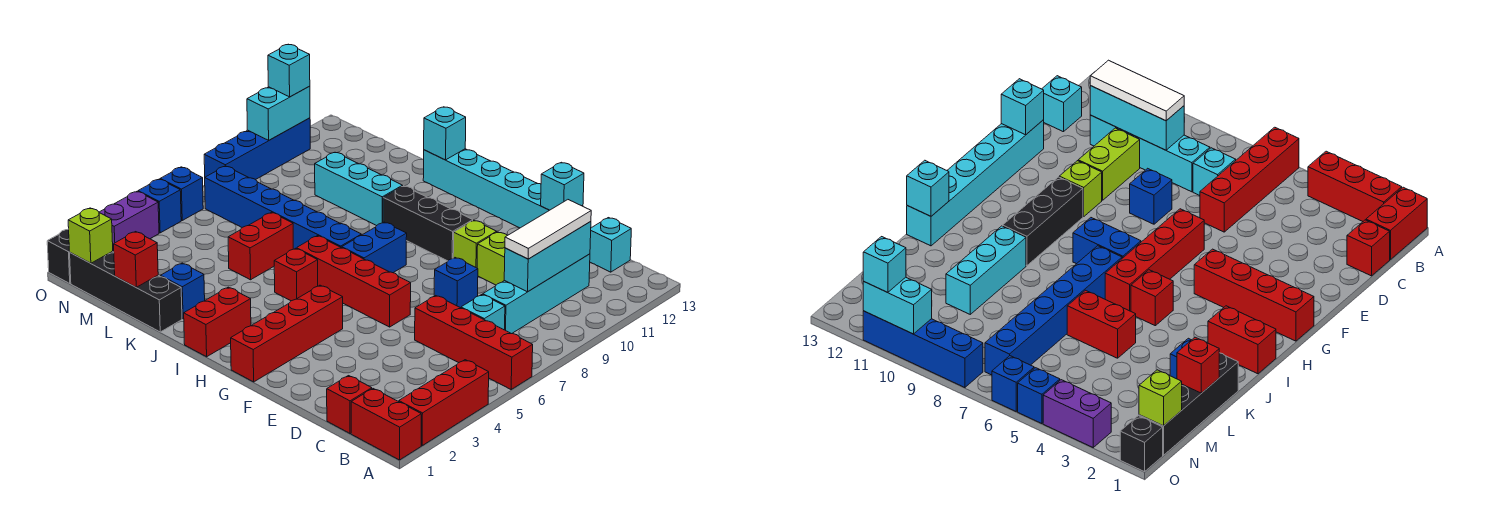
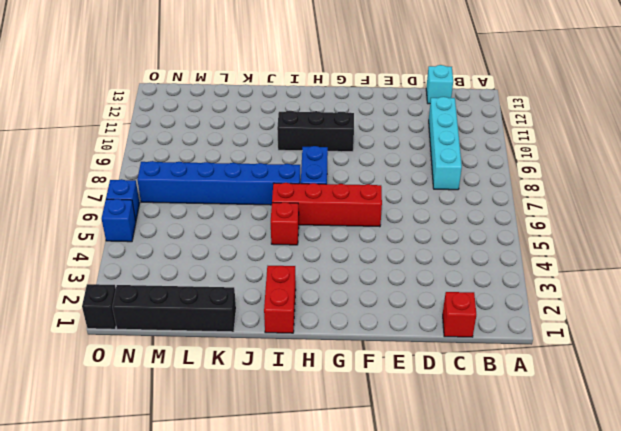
none -> red 1x2 brick [351,389,421,460]
none -> red 1x3 brick [399,360,489,445]
none -> red 1x4 brick [415,296,533,389]
none -> cyan 1x1 brick [461,295,505,330]

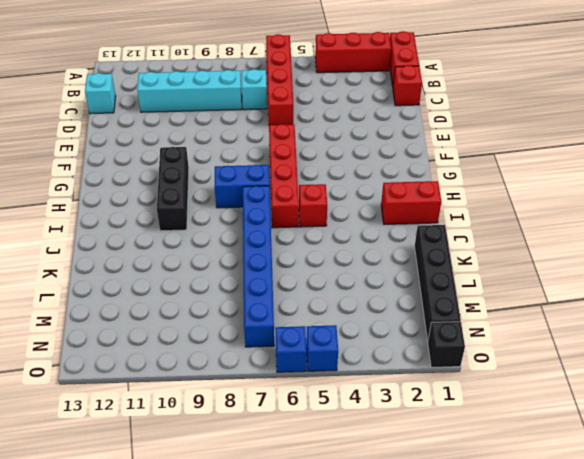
none -> lime 1x2 brick [477,232,507,285]
none -> blue 1x1 brick [434,258,478,308]
none -> cyan 1x6 brick [423,149,549,228]
none -> lime 1x1 brick [453,220,497,268]

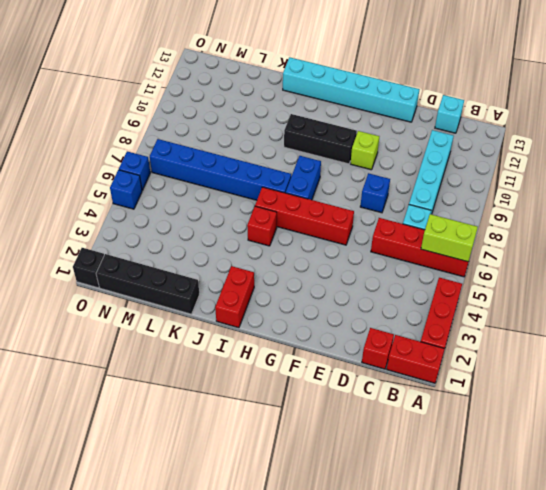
lime 1x2 brick [421,214,478,262] -> lime 1x2 brick moved to [477,232,507,285]
none -> red 1x4 brick [231,285,343,382]
none -> cyan 1x3 brick [315,153,403,226]
none -> blue 1x1 brick [161,263,205,319]
none -> red 1x2 brick [228,212,293,280]

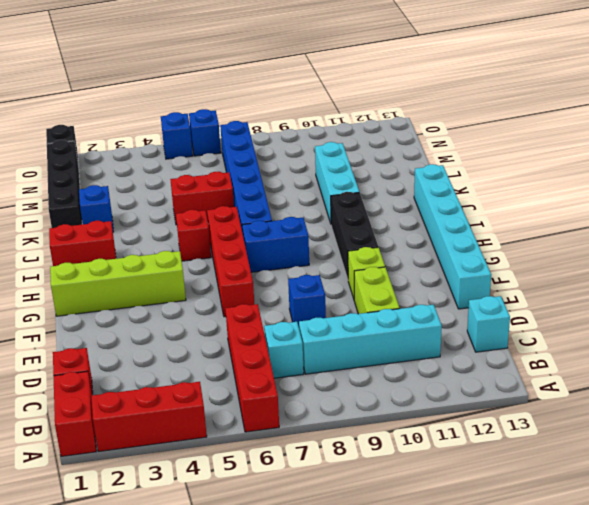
lime 1x4 brick [50,251,186,316] -> red 1x4 brick [231,285,343,382]
none -> purple 1x2 brick [99,191,159,252]
none -> blue 1x4 brick [204,118,310,180]
none -> cyan 1x3 brick [504,222,591,292]
none -> cyan 1x1 brick [541,162,584,210]

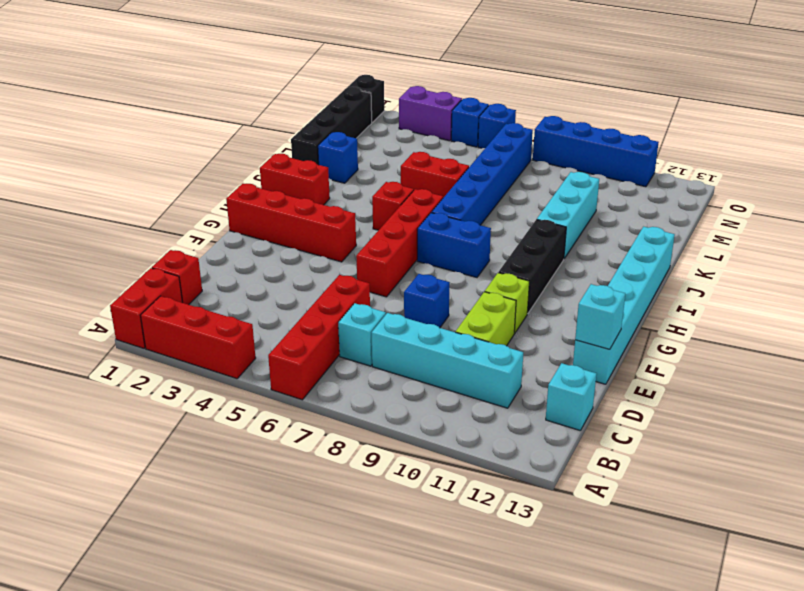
none -> cyan 1x3 brick [504,222,591,292]
none -> cyan 1x1 brick [424,107,466,160]
none -> red 1x1 brick [114,232,158,287]
none -> lime 1x1 brick [68,208,113,263]

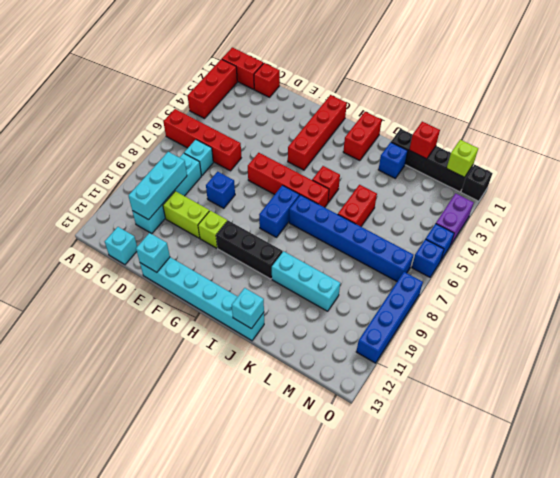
none -> cyan 1x2 brick [247,86,310,140]
none -> white 1x3 tile [505,200,591,259]
none -> cyan 1x1 brick [268,44,310,97]

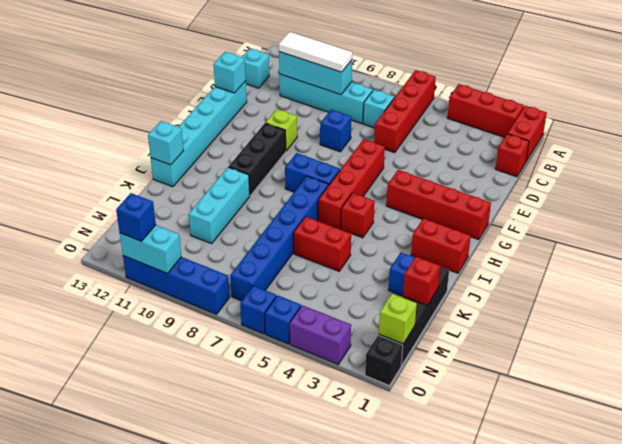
blue 1x1 brick [116,193,156,241] -> cyan 1x1 brick [268,44,310,97]
none -> lime 1x2 brick [477,232,507,285]

